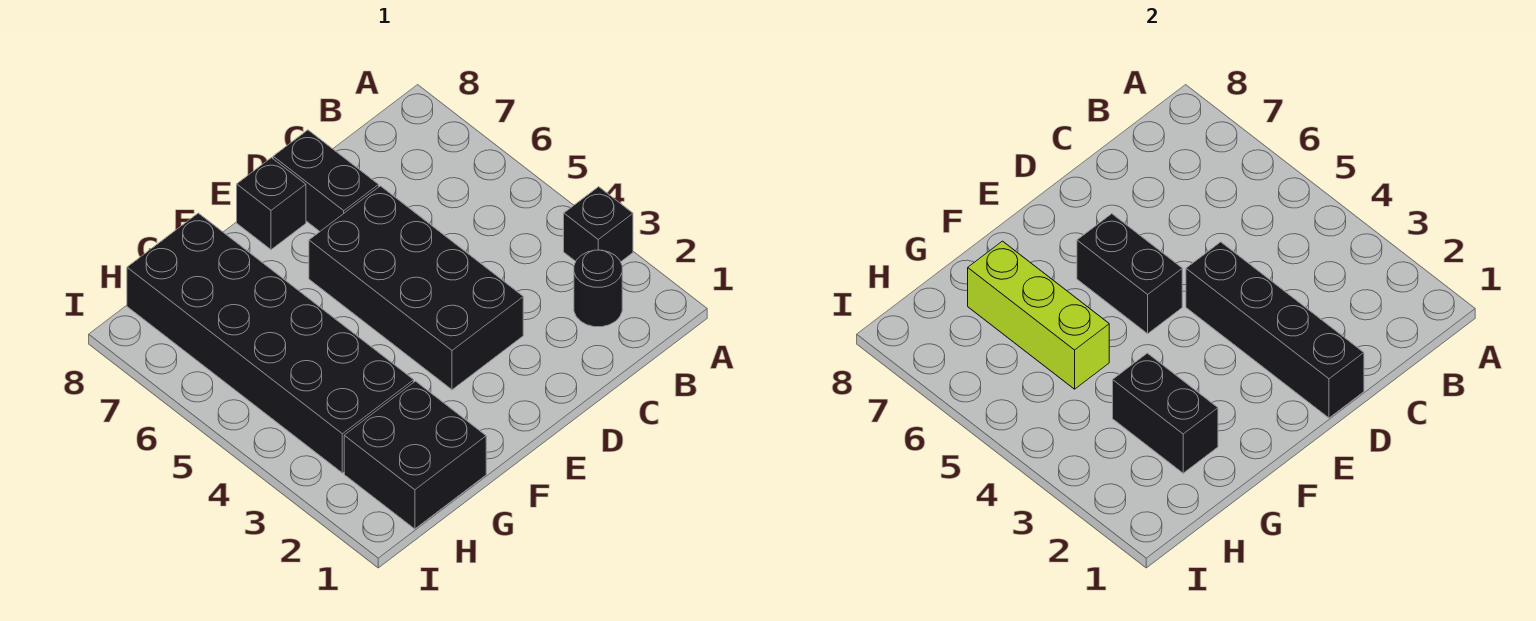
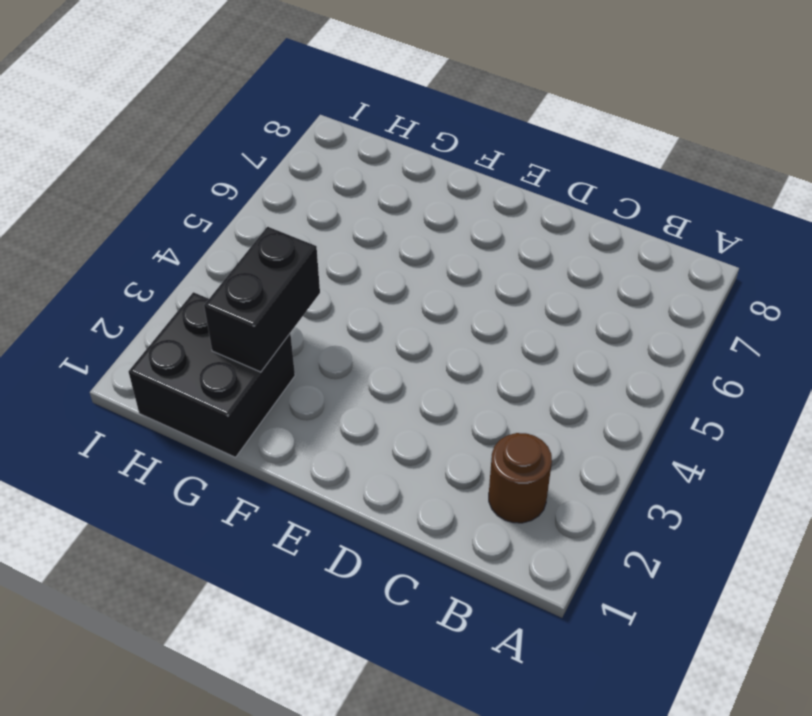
brown 1x1 round brick [489,433,552,523] -> black 1x1 round brick [574,250,622,327]
none -> black 1x1 brick [564,187,633,262]
none -> black 2x4 brick [309,186,523,390]

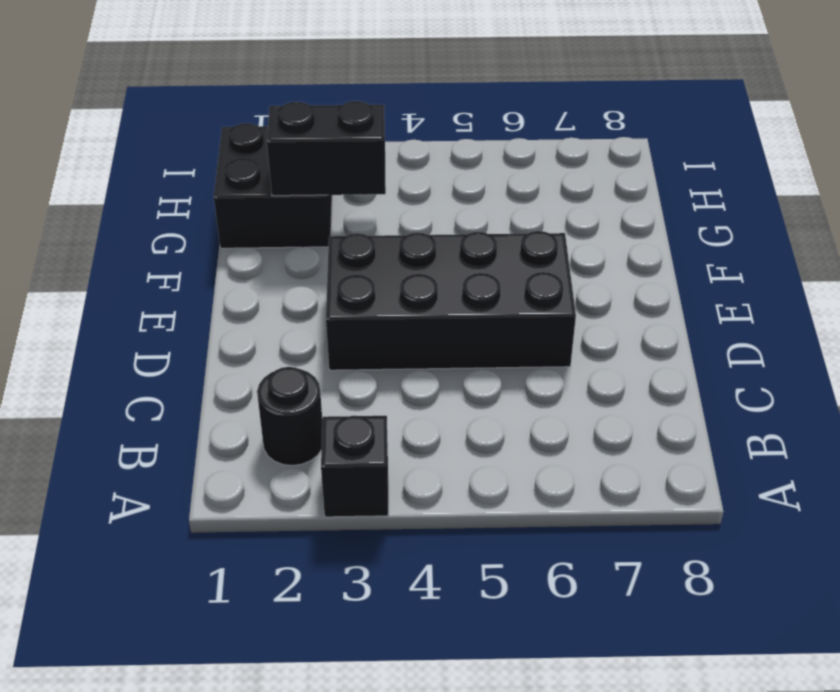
none -> black 1x2 brick [273,130,379,231]
none -> black 1x1 brick [237,158,306,250]

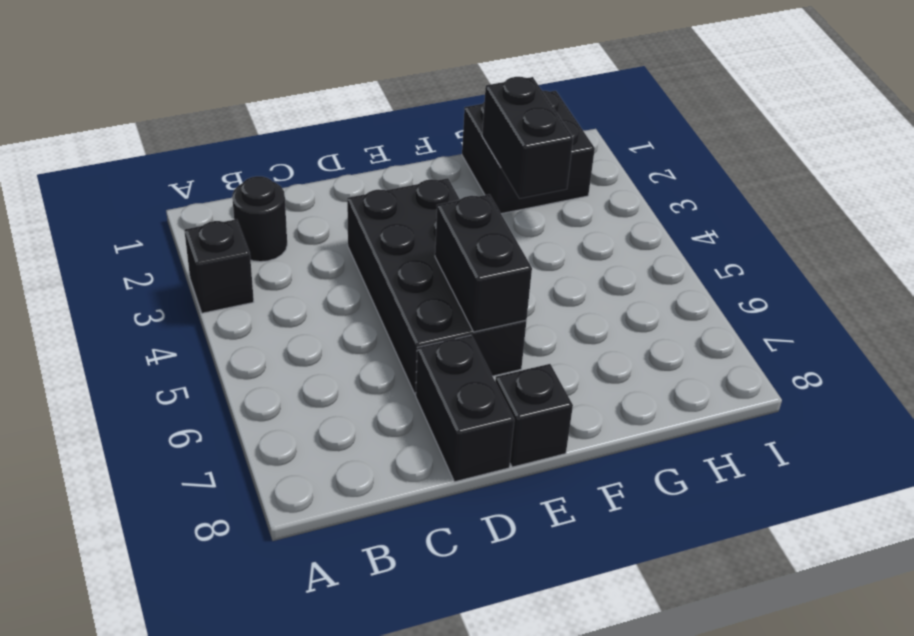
none -> black 2x6 brick [127,213,414,473]
none -> black 1x4 brick [1186,242,1364,418]

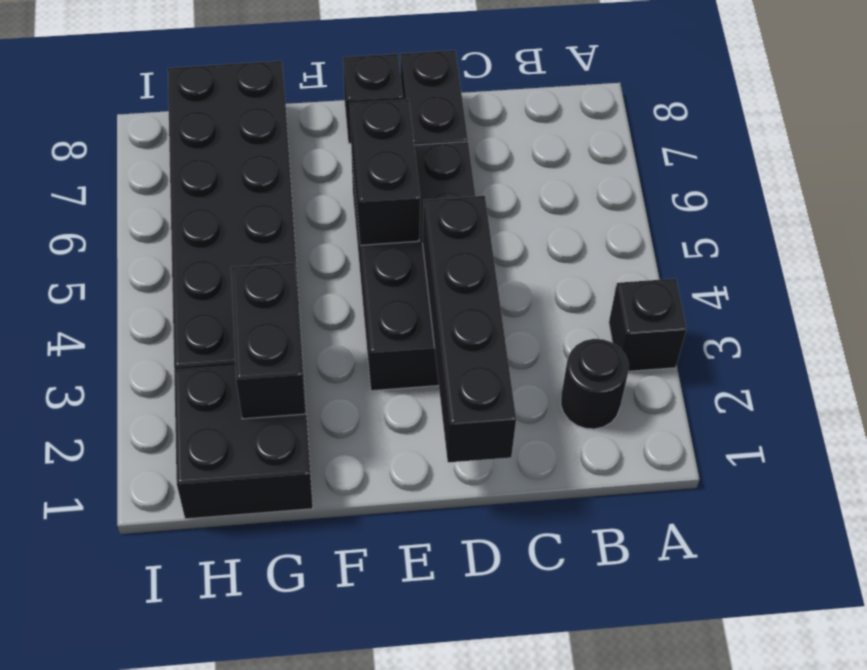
none -> lime 1x3 brick [968,241,1109,389]

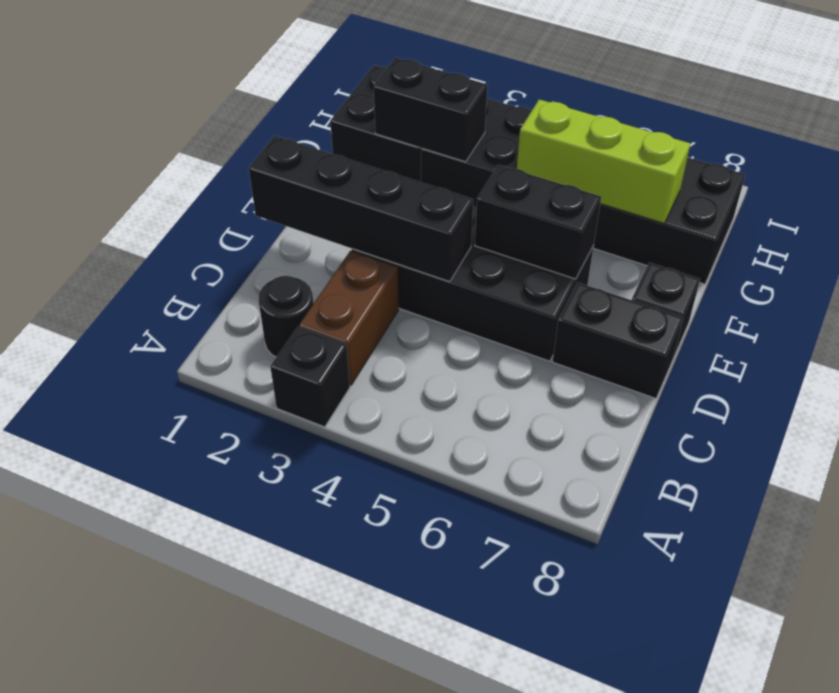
brown 1x2 brick [299,251,399,385] -> none

